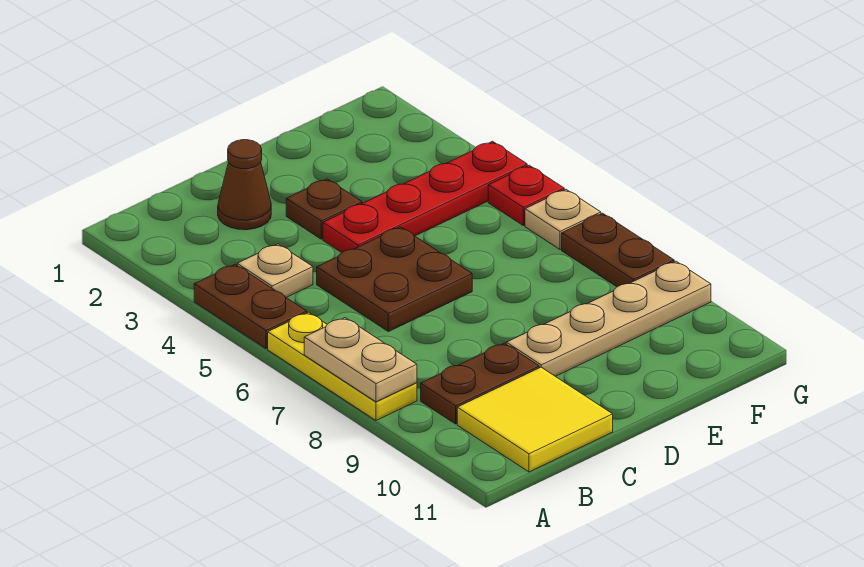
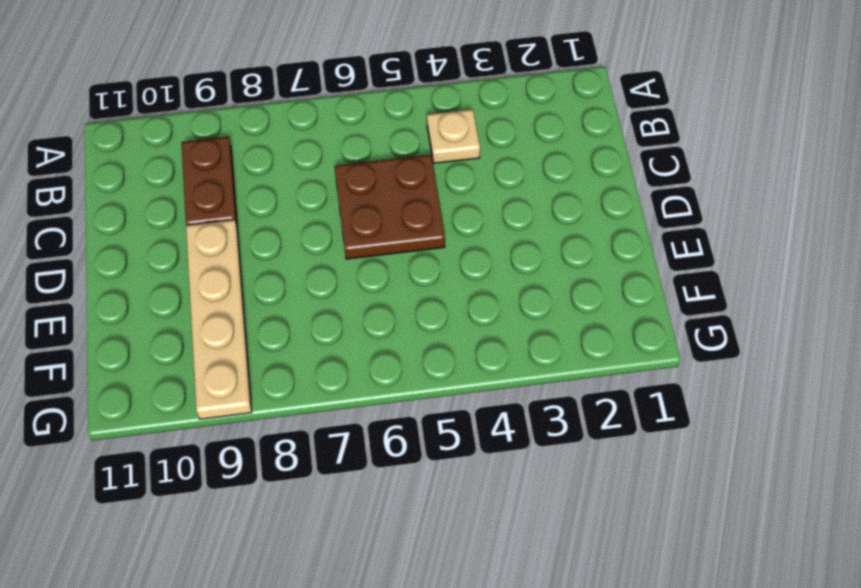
none -> brown 1x2 plate [194,265,307,348]
none -> yellow 1x3 plate [268,312,417,420]
none -> yellow 2x2 tile [457,367,613,472]

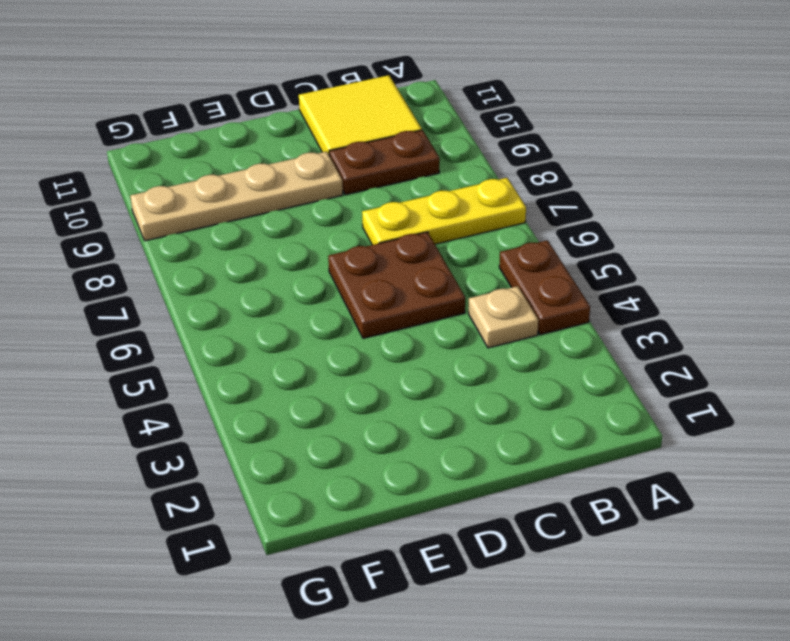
yellow 1x3 plate [362,178,526,245] -> yellow 1x3 plate turned to [268,312,417,420]
none -> brown 1x1 cone [218,140,271,230]
none -> brown 1x1 plate [286,179,362,239]
none -> red 1x4 plate [323,141,527,253]

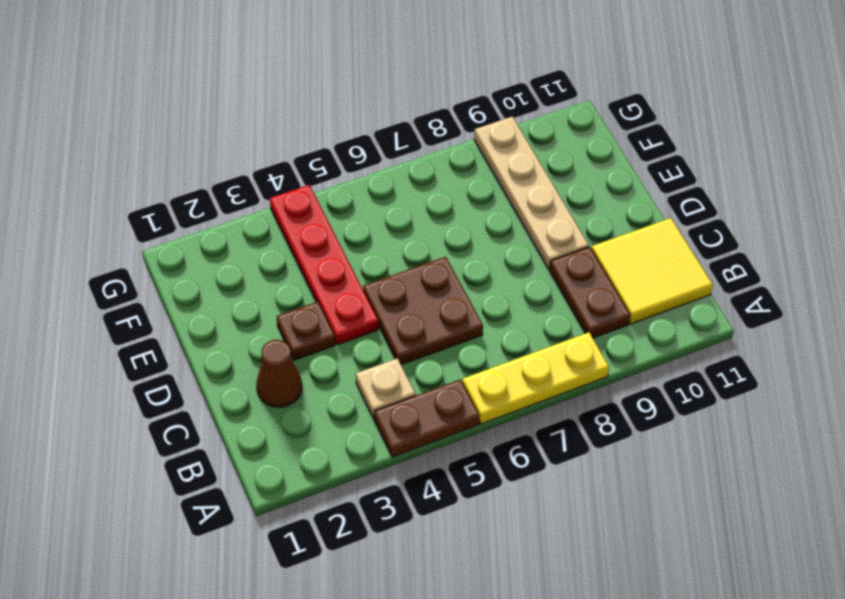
none -> red 1x1 plate [488,165,564,226]
none -> tan 1x1 plate [525,189,601,250]
none -> brown 1x2 plate [562,213,674,287]

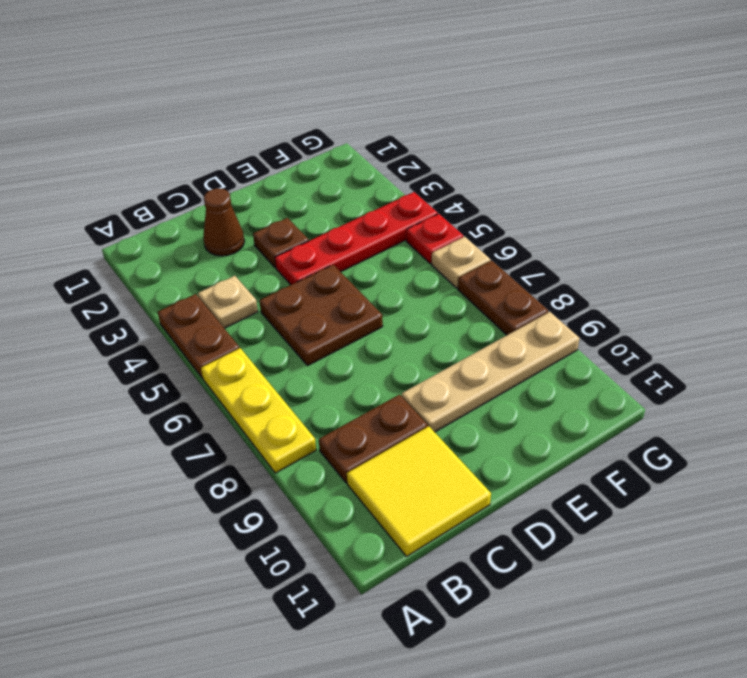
none -> tan 1x2 plate [304,318,417,402]

